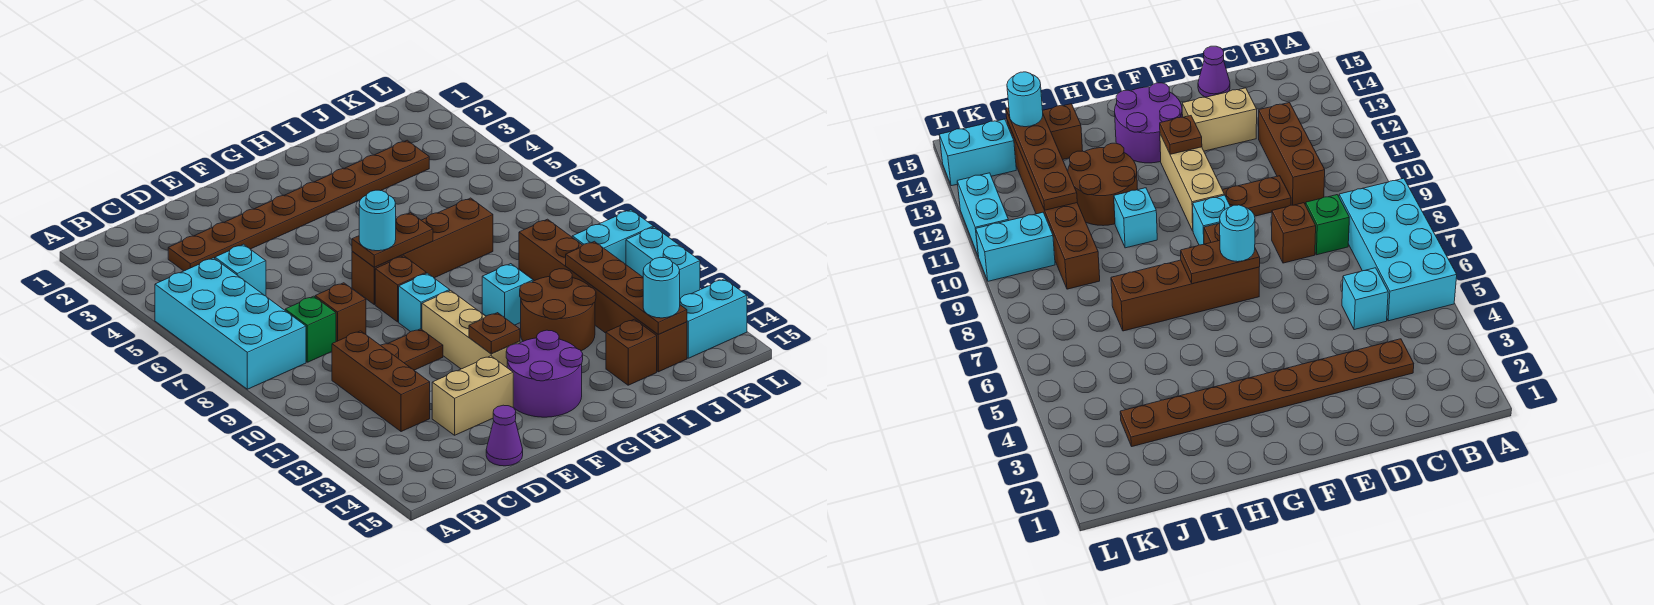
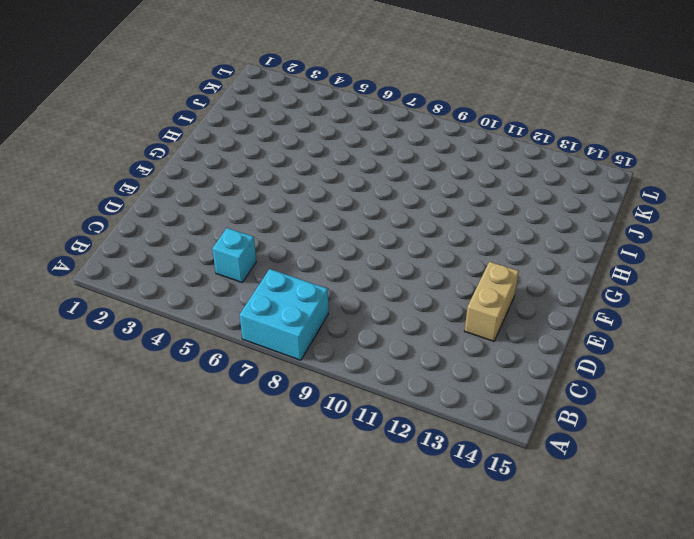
cyan 2x2 brick [240,269,328,360] -> cyan 2x4 brick [155,258,306,389]
none -> brown 1x8 plate [168,140,429,271]
none -> green 1x1 brick [285,296,336,362]
none -> brown 1x3 brick [332,331,430,432]

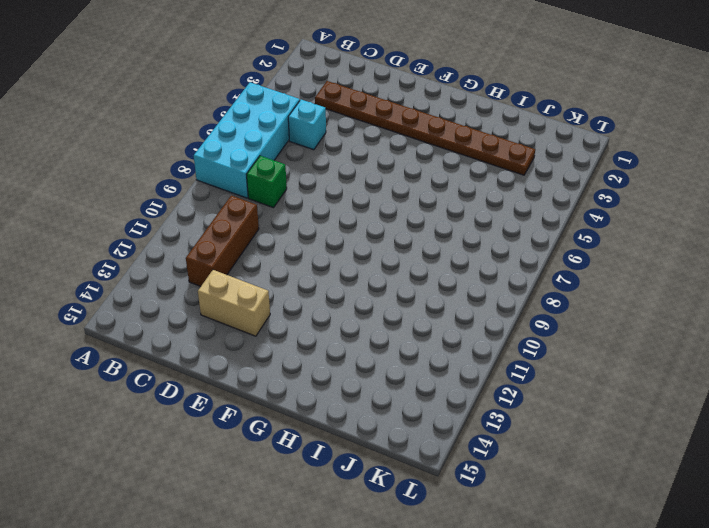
none -> brown 1x1 brick [315,283,366,342]
none -> brown 1x2 plate [380,329,443,370]
none -> purple 1x1 cone [486,405,523,466]

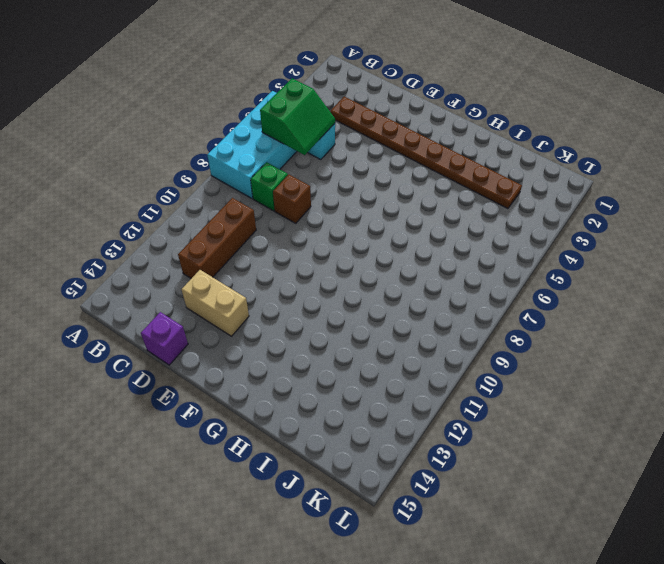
green 2x2 slope [260,78,335,155] -> none
purple 1x1 brick [141,312,188,365] -> purple 1x1 cone [486,405,523,466]
none -> brown 1x2 plate [380,329,443,370]
none -> brown 1x4 brick [352,198,493,305]
none -> brown 1x1 brick [375,256,426,322]

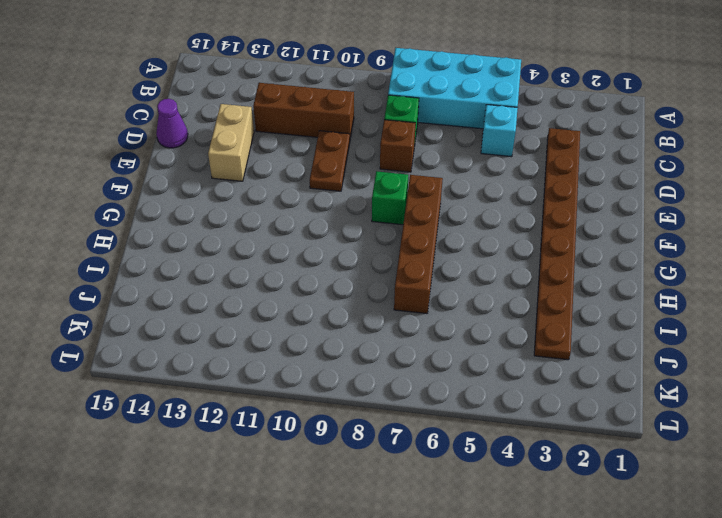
green 1x1 brick [372,171,408,225] -> brown 1x1 brick [375,256,426,322]
none -> cyan 1x1 brick [399,273,450,332]
none -> tan 1x3 brick [422,291,520,369]
none -> purple 2x2 round brick [506,330,583,417]

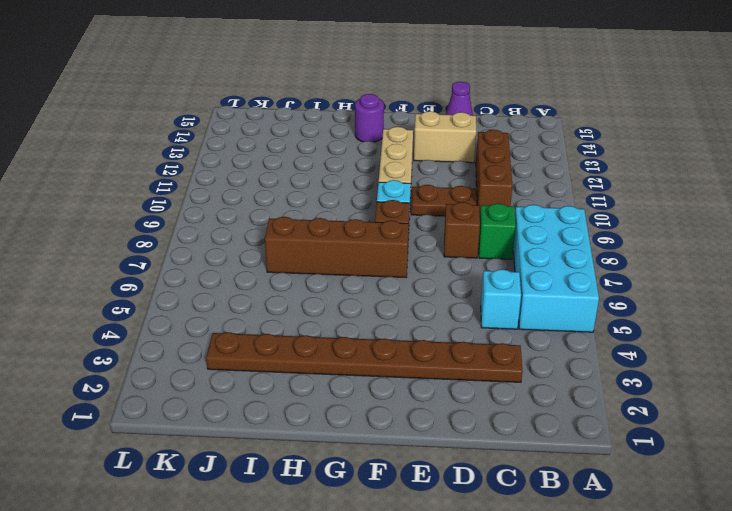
purple 1x1 round brick [355,94,384,142] -> purple 2x2 round brick [506,330,583,417]
none -> cyan 1x1 brick [482,264,533,325]
none -> brown 2x2 round brick [520,269,596,351]
none -> brown 1x1 brick [606,319,657,385]

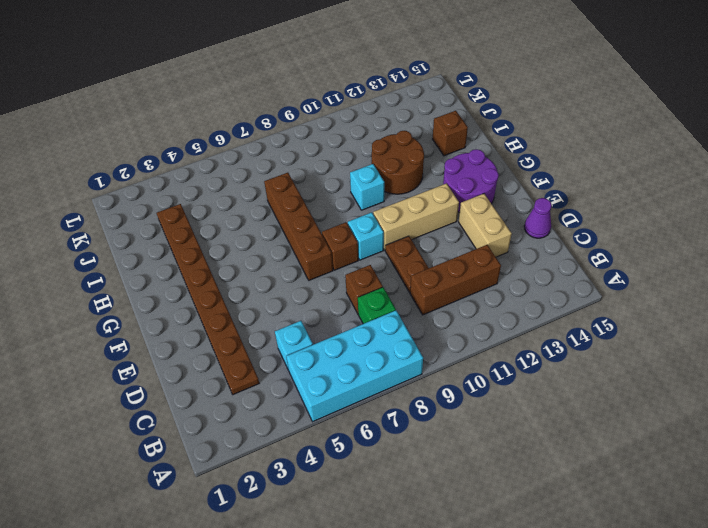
none -> brown 1x6 brick [519,219,687,372]
none -> cyan 1x2 brick [572,210,653,264]
none -> cyan 1x2 brick [680,279,747,358]

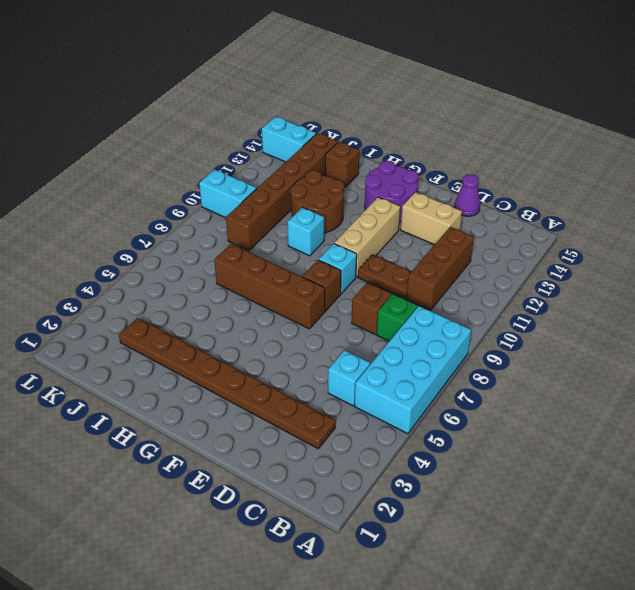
none -> cyan 1x2 brick [626,227,700,299]
none -> brown 1x2 plate [352,213,433,267]
none -> brown 1x1 plate [469,313,520,354]

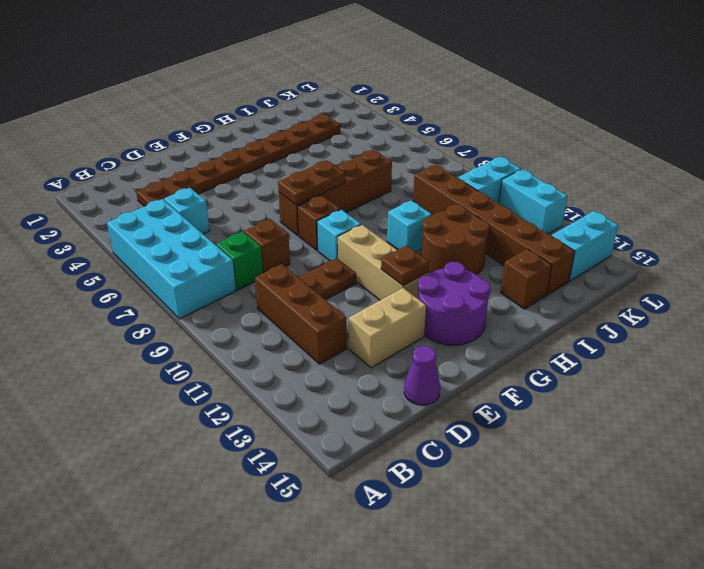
none -> brown 1x4 plate [566,241,687,335]
none -> cyan 1x1 round brick [359,190,396,251]
none -> cyan 1x1 round brick [643,257,680,318]

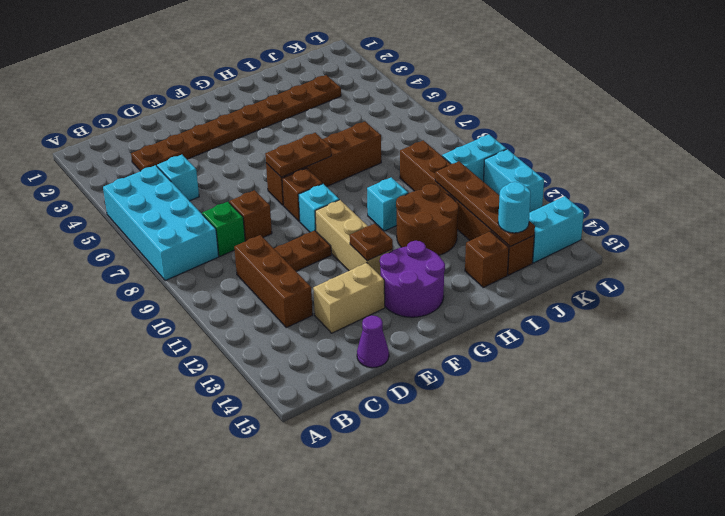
none -> cyan 1x1 round brick [359,190,396,251]

